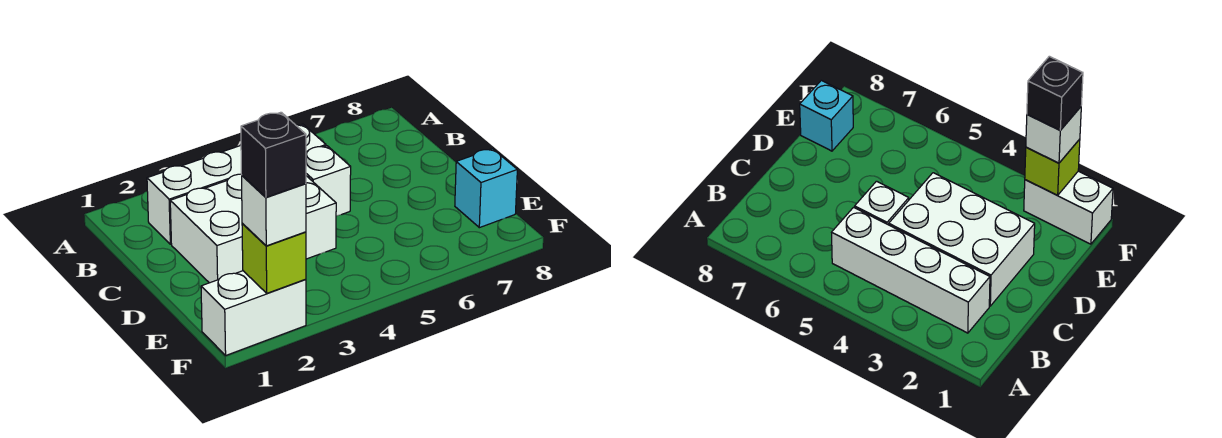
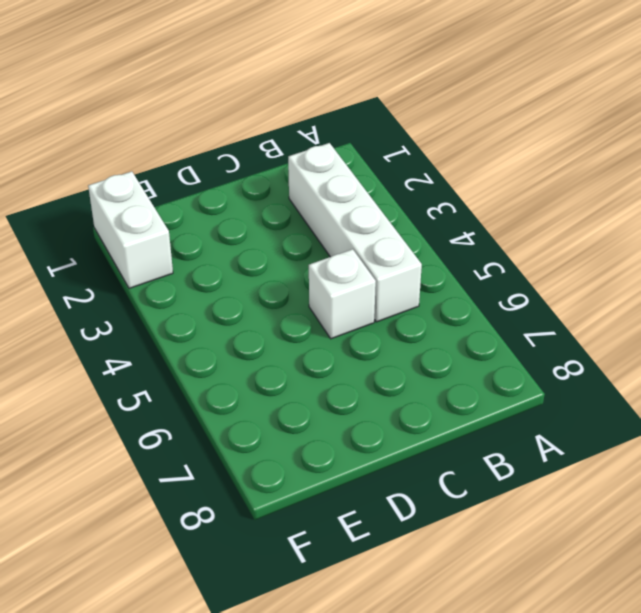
none -> white 2x3 brick [170,174,336,283]
none -> cyan 1x1 brick [455,149,517,228]

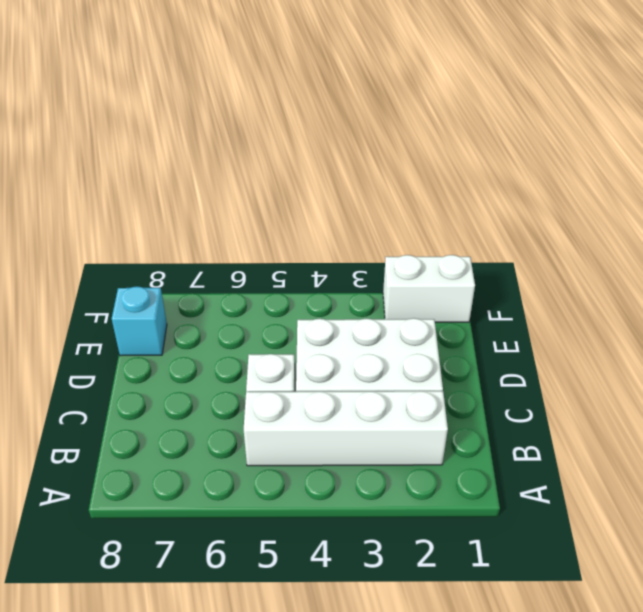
none -> lime 1x1 brick [242,223,306,293]
none -> white 1x1 brick [242,176,306,246]

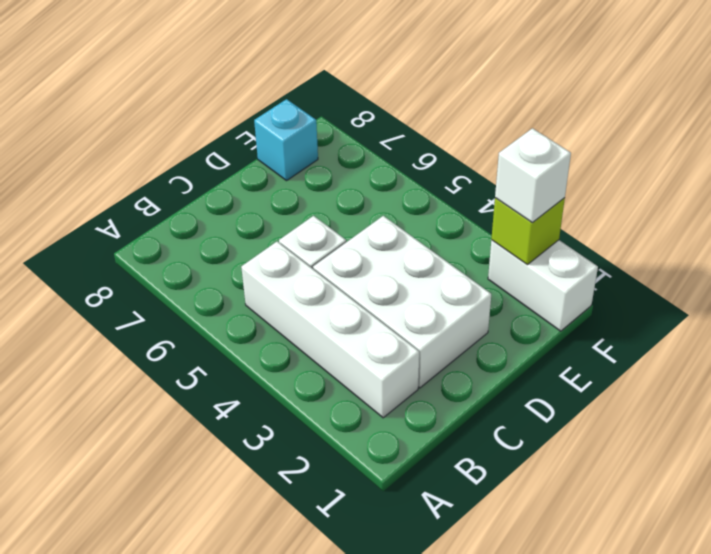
none -> black 1x1 brick [241,112,306,197]

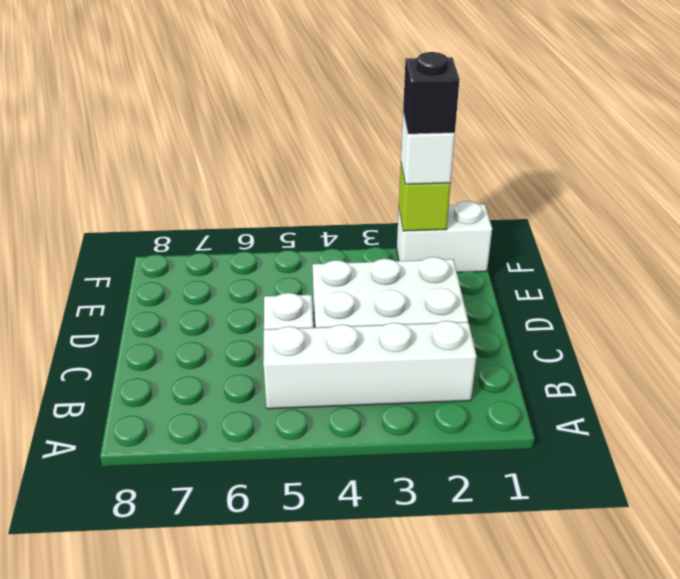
none -> cyan 1x1 brick [455,149,517,228]

